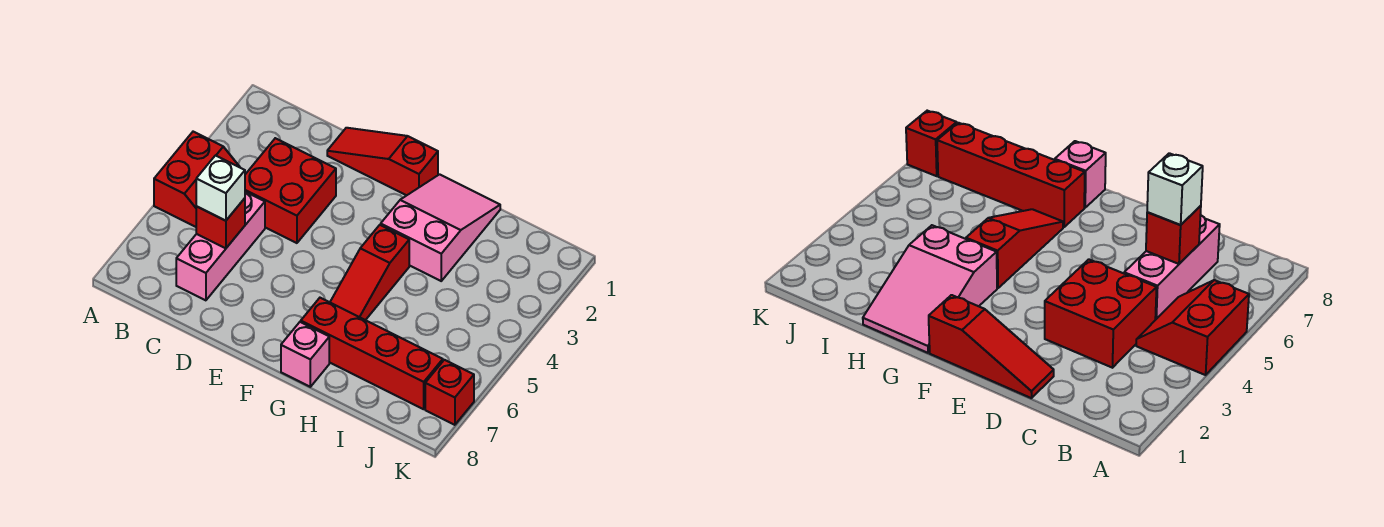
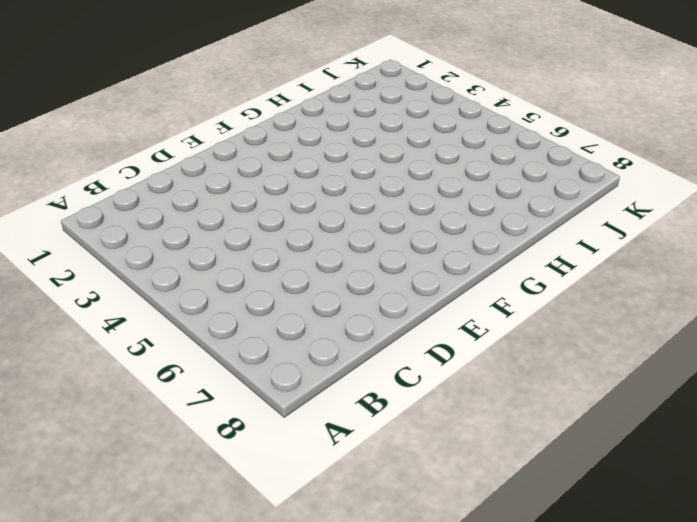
none -> red 2x2 slope [154,132,240,227]
none -> red 2x2 brick [245,138,336,243]

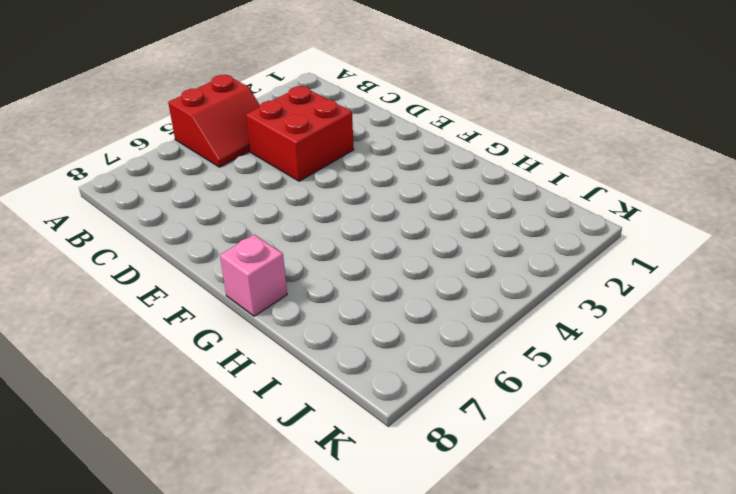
none -> pink 1x3 brick [176,192,265,300]
none -> red 1x3 slope [327,128,438,195]

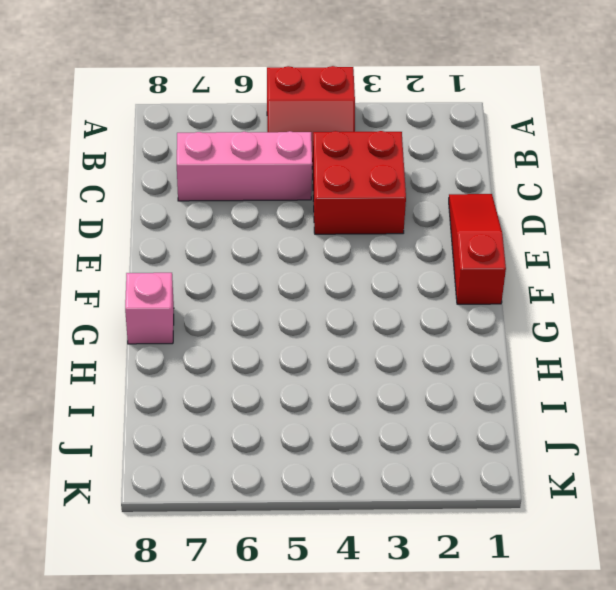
none -> pink 2x3 slope [381,174,500,281]
none -> red 1x3 slope [330,225,409,320]

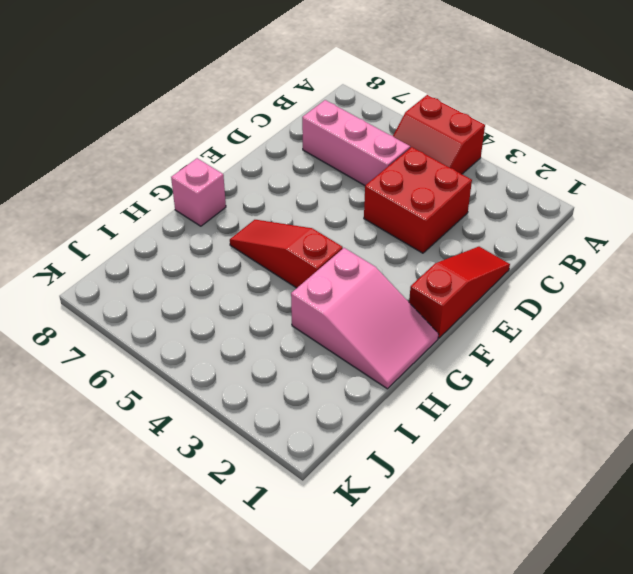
none -> red 1x4 brick [301,298,443,409]
none -> red 1x1 brick [425,360,474,425]

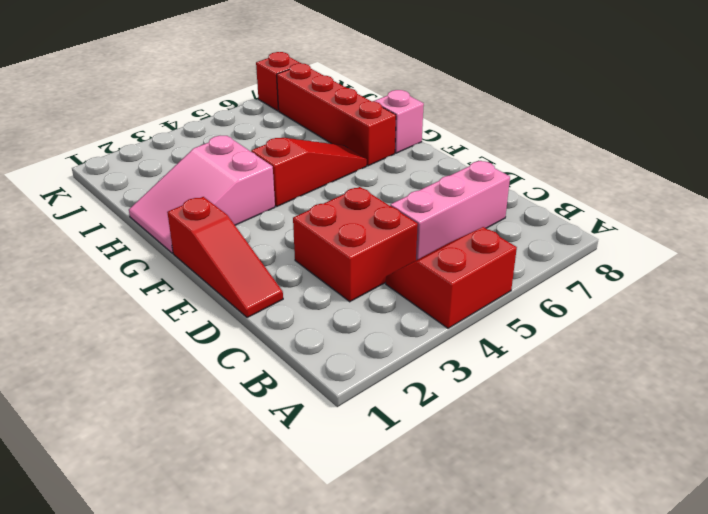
none -> red 1x1 brick [196,198,245,248]
none -> white 1x1 brick [196,156,245,221]

